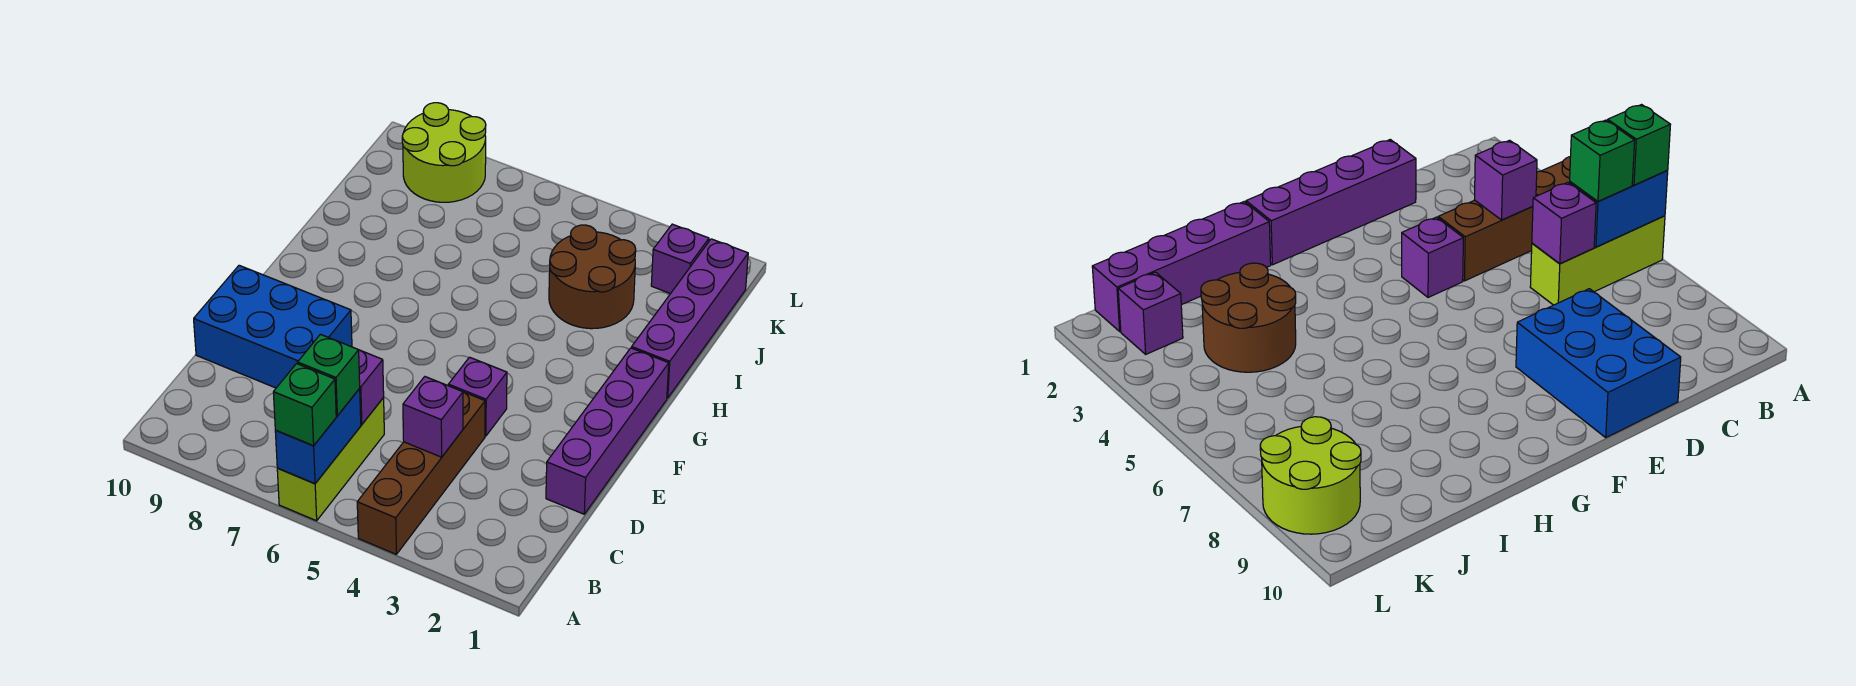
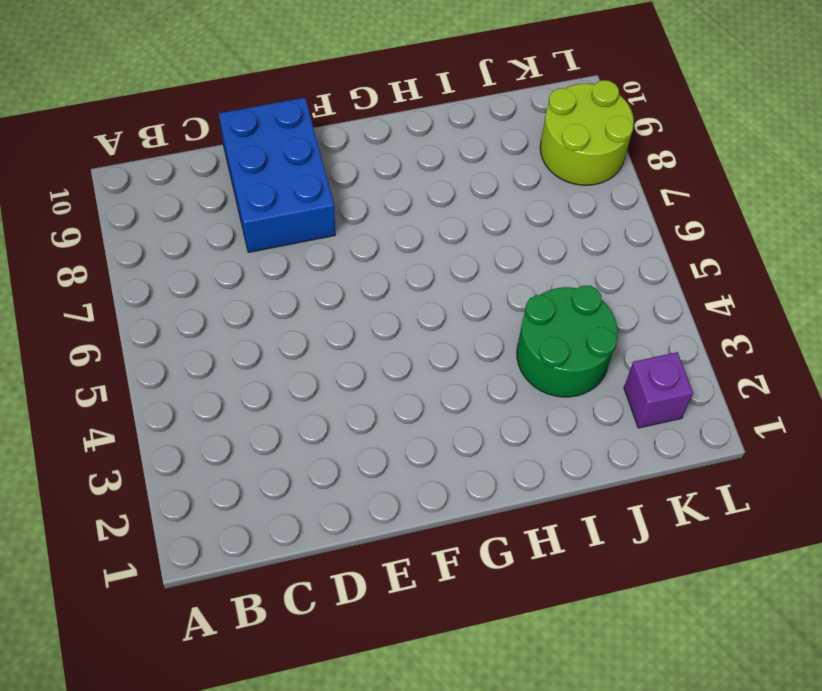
green 2x2 round brick [517,286,618,397] -> brown 2x2 round brick [549,225,636,329]
none -> brown 1x4 brick [357,392,485,554]
none -> lime 1x3 brick [277,398,384,521]
none -> purple 1x4 brick [546,348,669,514]

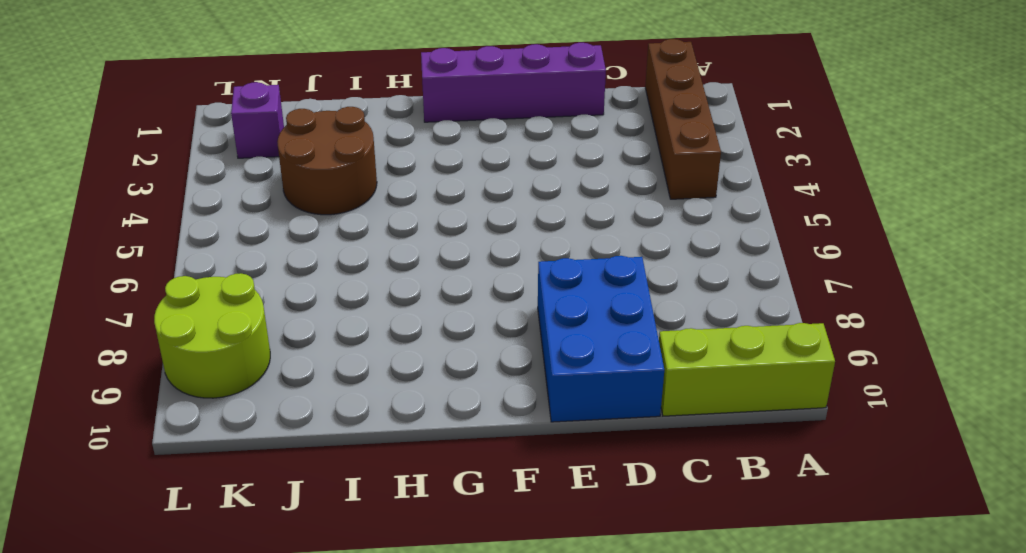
lime 1x3 brick [659,323,835,416] -> lime 1x3 brick moved to [277,398,384,521]
brown 1x4 brick [645,39,721,199] -> brown 1x4 brick turned to [357,392,485,554]
none -> purple 1x1 brick [448,357,507,436]
none -> purple 1x4 brick [632,239,748,398]
none -> blue 1x2 brick [275,389,361,483]

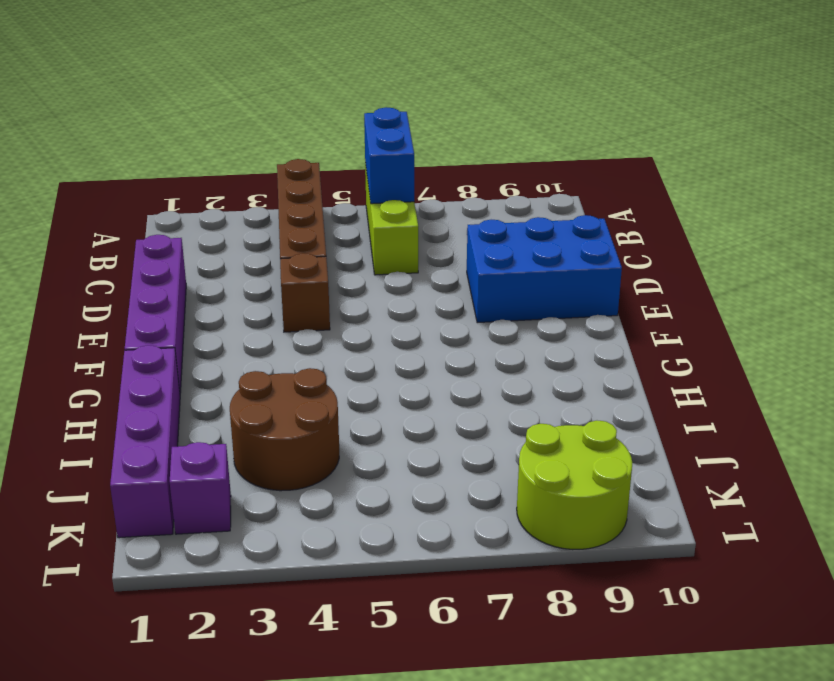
brown 1x1 brick [280,253,330,332] -> purple 1x1 brick [448,357,507,436]
none -> purple 1x1 brick [403,377,463,457]
none -> purple 1x1 brick [359,350,384,424]
none -> green 1x1 brick [273,364,336,446]

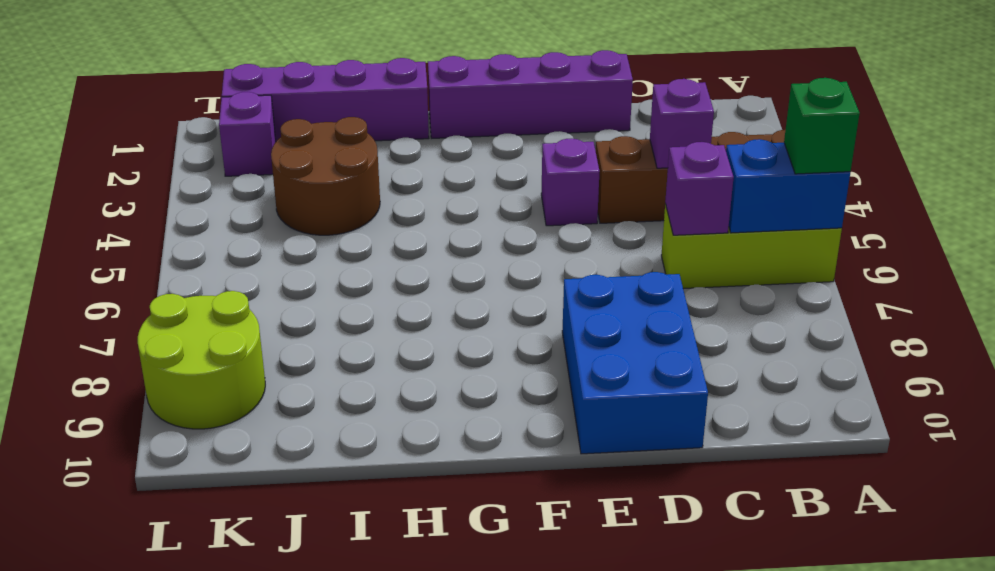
none -> green 1x1 brick [298,334,360,416]

